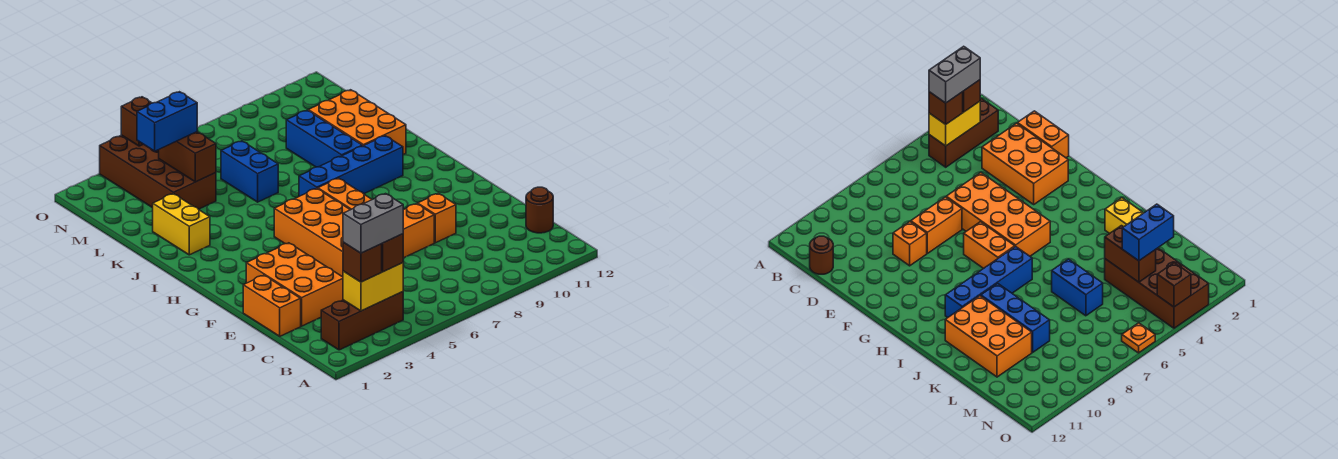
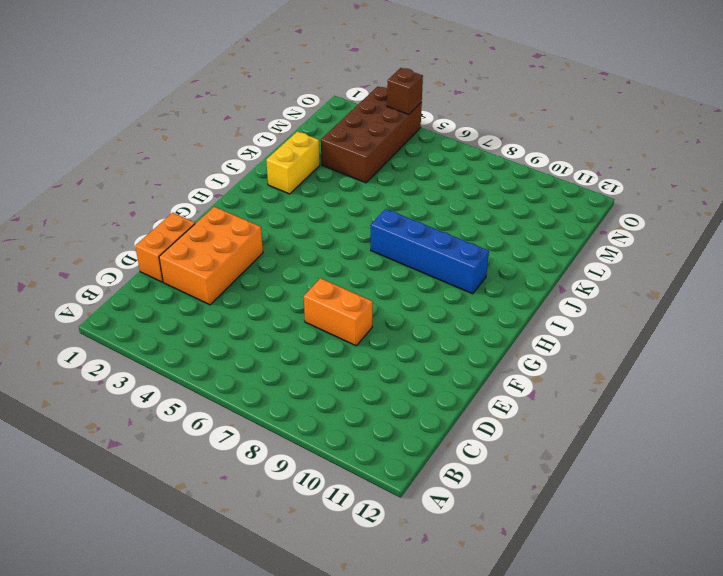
none -> brown 1x3 brick [321,292,403,350]
none -> brown 1x1 round brick [526,187,553,233]
none -> orange 2x4 brick [274,188,350,277]

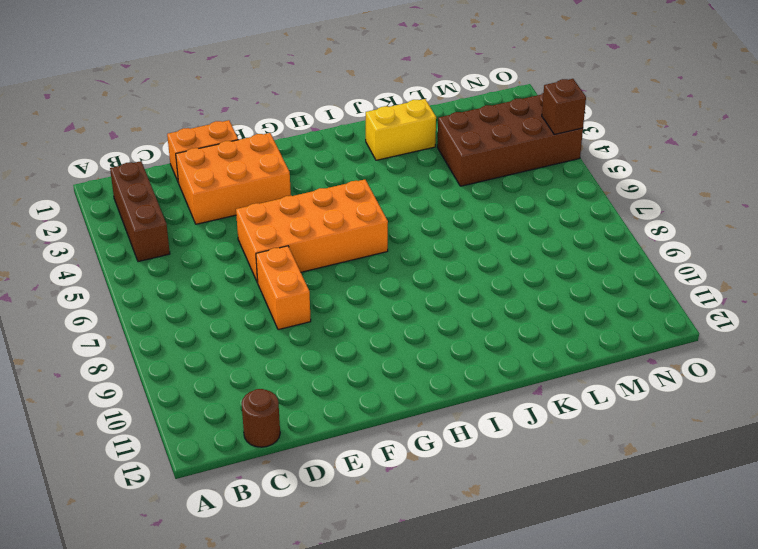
none -> orange 1x1 brick [418,193,456,243]
none -> orange 1x2 brick [318,178,372,210]
none -> blue 1x4 brick [299,136,403,196]

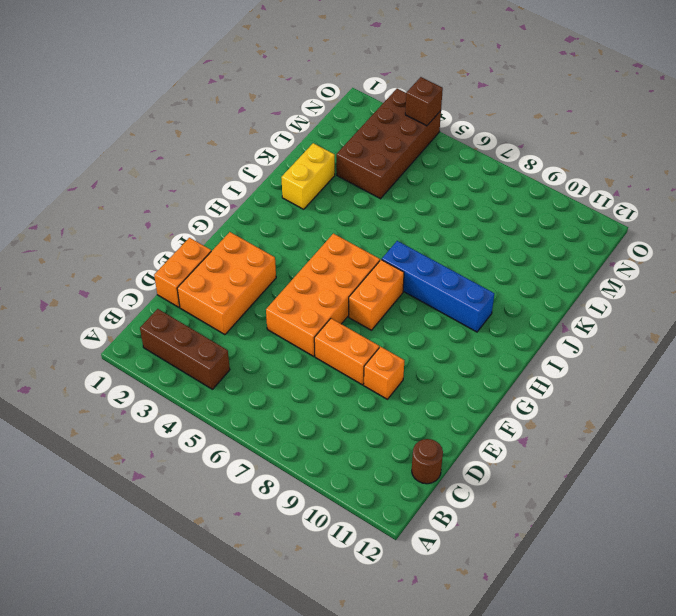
none -> blue 1x3 brick [286,110,362,167]
none -> orange 2x3 brick [308,90,406,155]
none -> blue 1x2 brick [221,141,278,202]

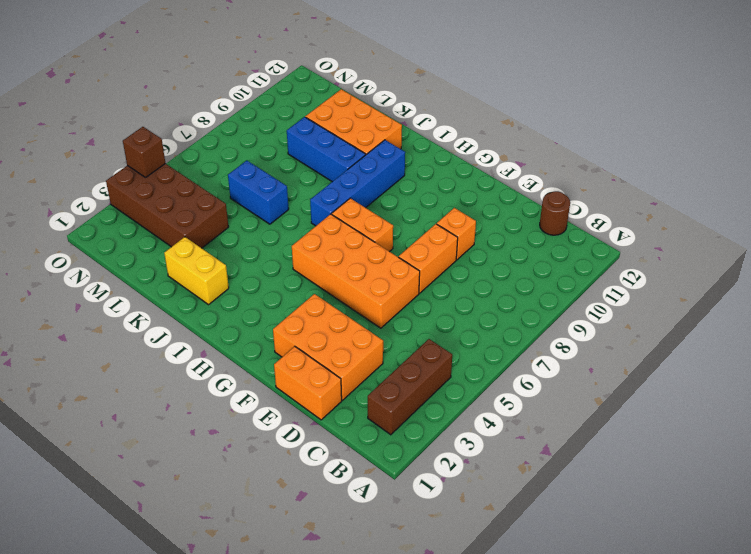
none -> orange 1x1 plate [1122,323,1155,353]
none -> yellow 1x2 brick [343,263,403,311]
none -> brown 1x2 brick [159,132,216,182]

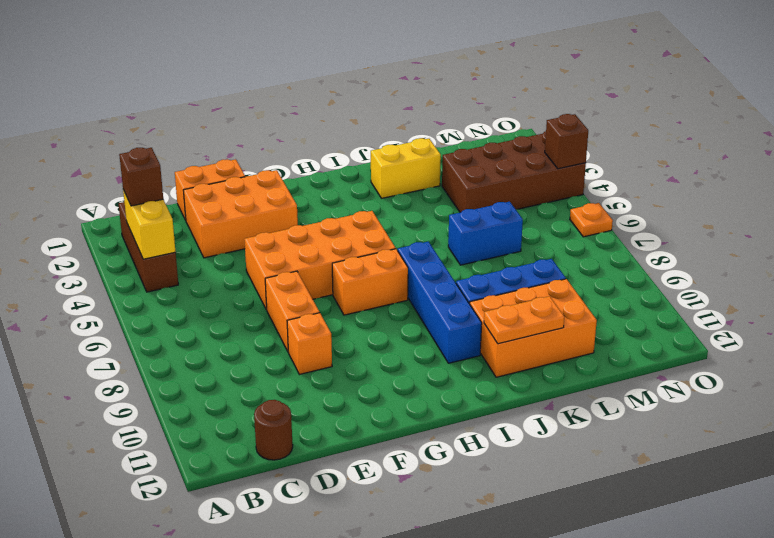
orange 1x2 plate [484,296,564,344] -> none
none -> brown 1x2 brick [159,132,216,182]
none -> brown 1x1 brick [382,234,403,272]
none -> blue 1x2 brick [137,92,197,151]

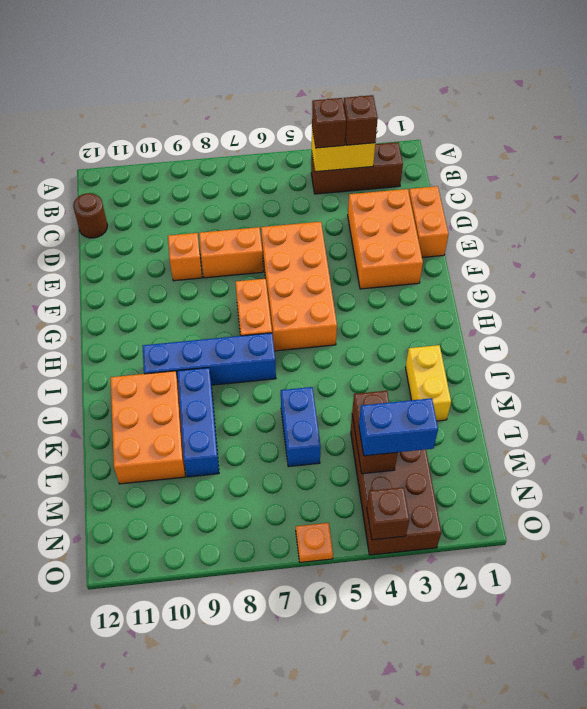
none -> grey 1x2 brick [343,194,403,253]

